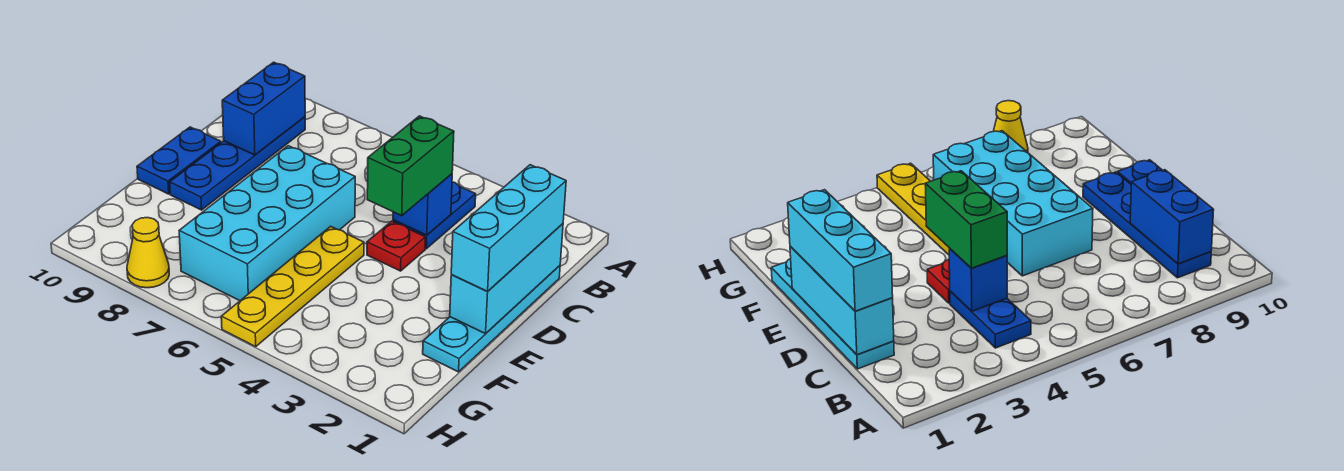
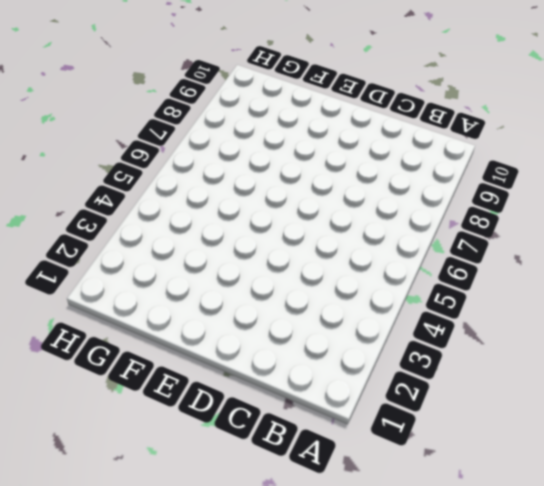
none -> blue 1x2 plate [393,182,476,249]
none -> blue 1x4 plate [170,117,305,210]
none -> cyan 1x4 plate [423,266,560,372]

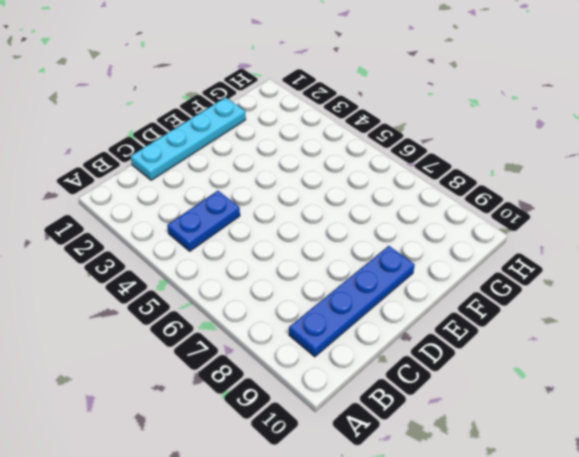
none -> red 1x1 plate [367,221,426,271]
none -> cyan 2x4 brick [179,146,355,301]
none -> blue 1x2 plate [137,127,221,194]

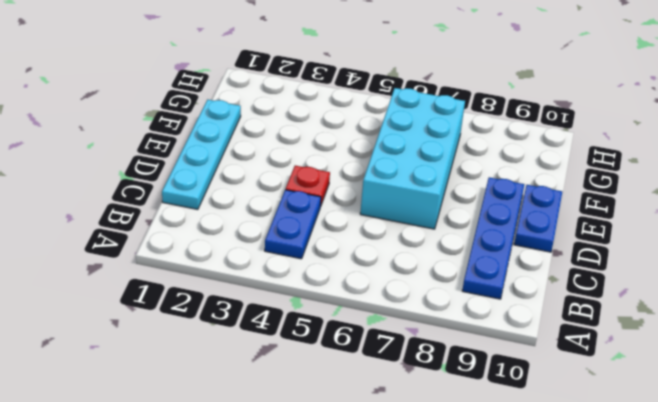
none -> yellow 1x4 plate [221,226,364,347]
none -> yellow 1x1 cone [127,218,169,288]
none -> blue 1x2 brick [222,62,305,155]

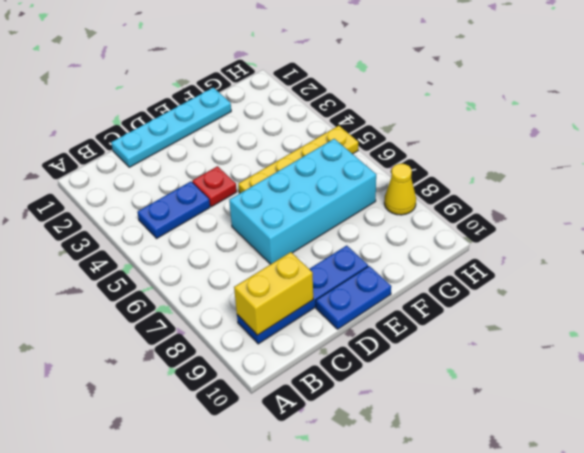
yellow 1x2 brick [234,252,313,335] -> blue 1x2 brick [222,62,305,155]
none -> cyan 1x3 brick [450,224,563,334]
none -> blue 1x1 brick [393,174,452,235]
none -> cyan 1x3 brick [451,165,566,292]

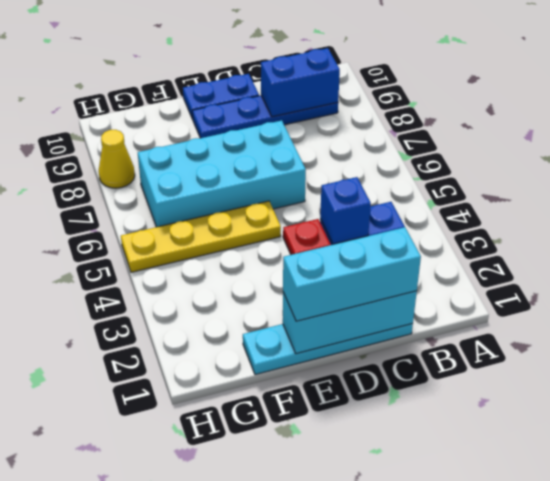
none -> green 1x2 brick [367,116,454,216]

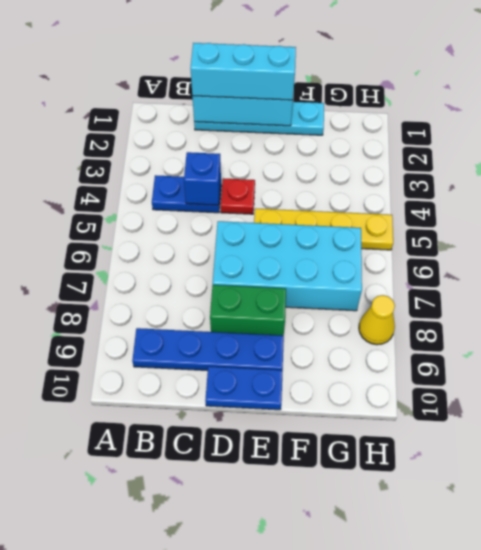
green 1x2 brick [210,285,286,336] -> green 1x2 brick moved to [367,116,454,216]
none -> blue 1x2 brick [222,62,305,155]

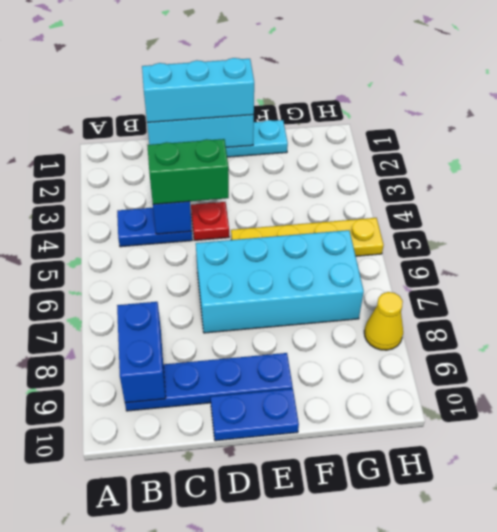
blue 1x2 brick [117,302,166,403] -> blue 1x2 brick turned to [222,62,305,155]

